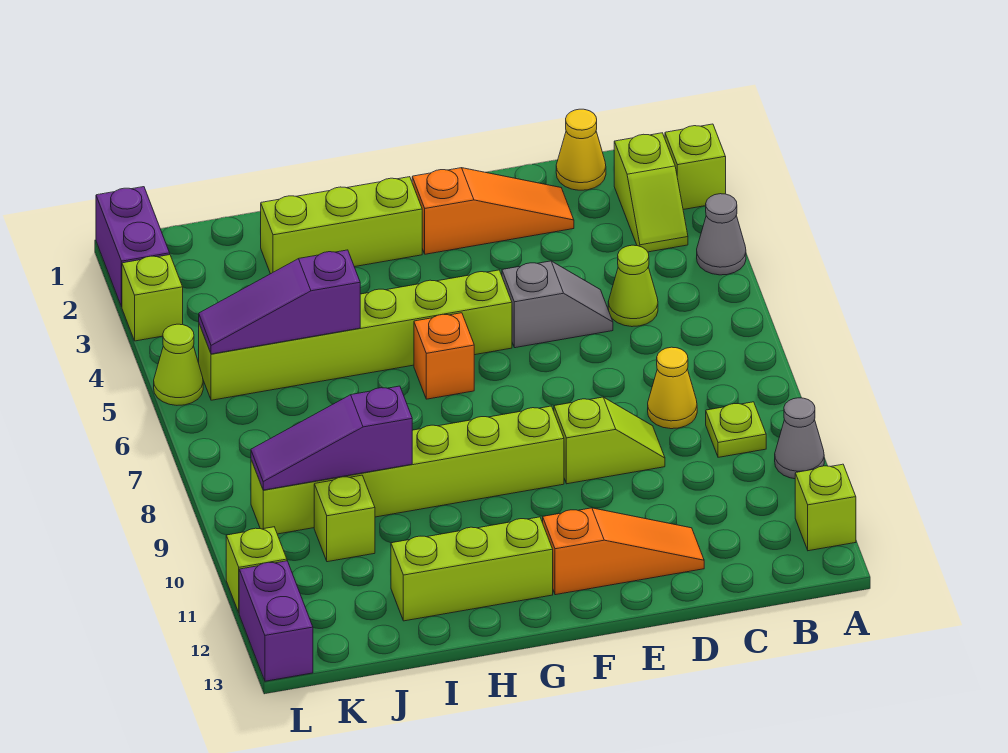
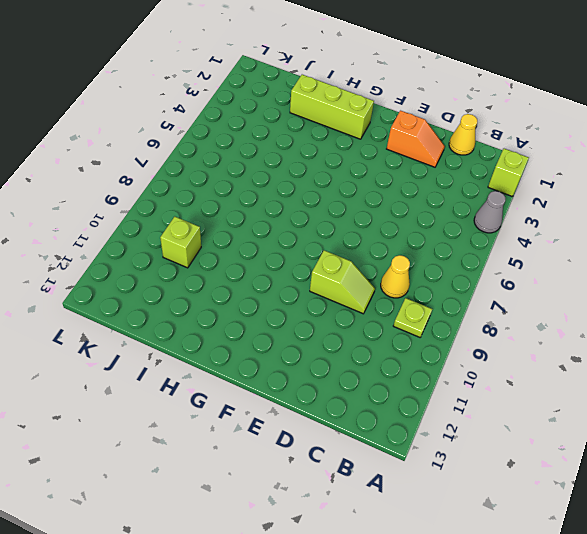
orange 1x2 slope [387,111,445,167] -> orange 1x3 slope [412,168,574,254]
none -> grey 1x1 cone [775,398,824,479]
none -> lime 1x1 brick [795,464,856,551]
none -> lime 1x2 slope [614,133,688,252]

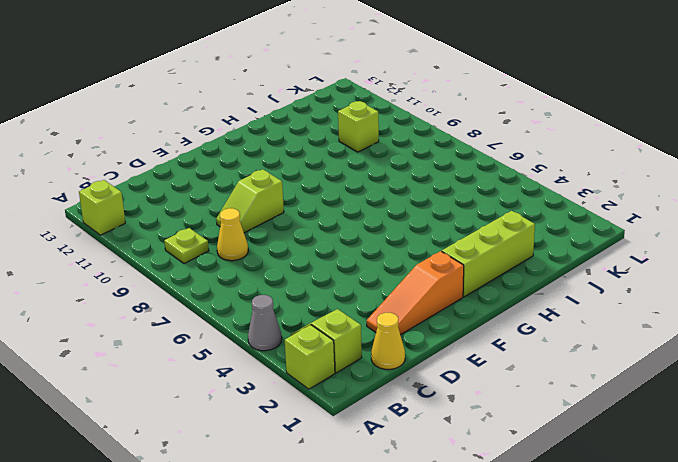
none -> grey 1x1 cone [775,398,824,479]
none -> lime 1x1 cone [608,245,658,327]
none -> grey 1x2 slope [502,261,613,348]

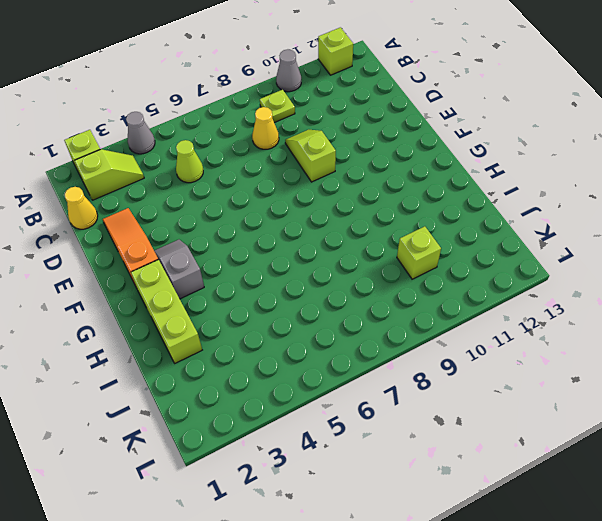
grey 1x2 slope [154,240,204,299] -> grey 1x2 slope moved to [502,261,613,348]
none -> orange 1x3 slope [543,508,704,595]
none -> lime 1x6 brick [199,270,512,400]
none -> lime 1x6 brick [251,406,564,534]

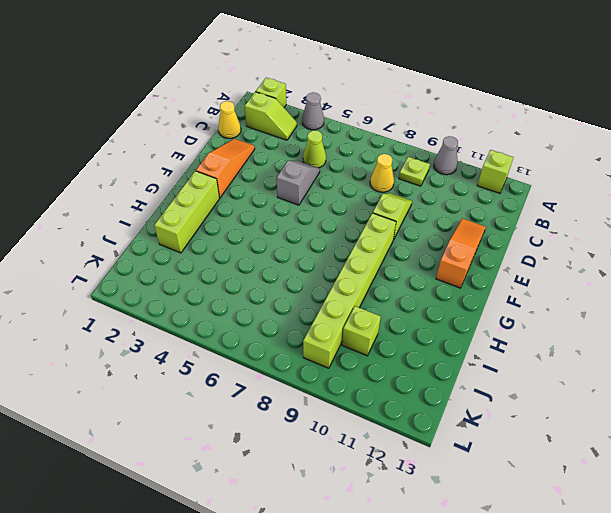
none -> lime 1x6 brick [199,270,512,400]
none -> orange 1x1 brick [414,313,474,399]
none -> lime 1x3 brick [391,517,553,621]

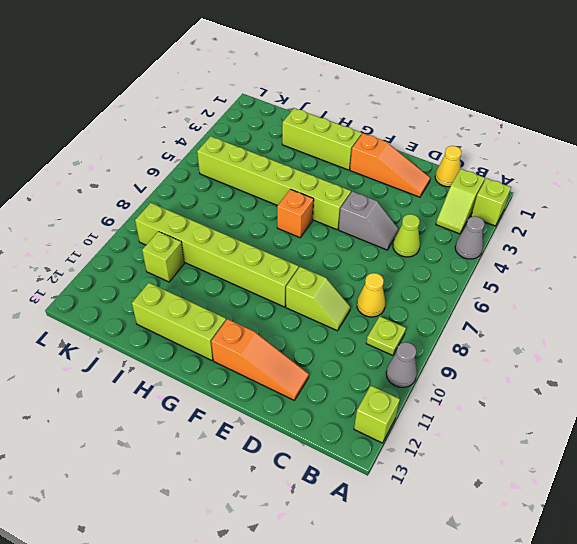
none -> purple 1x2 brick [96,187,170,307]
none -> lime 1x1 brick [122,255,183,341]
none -> lime 1x1 cone [154,324,203,405]

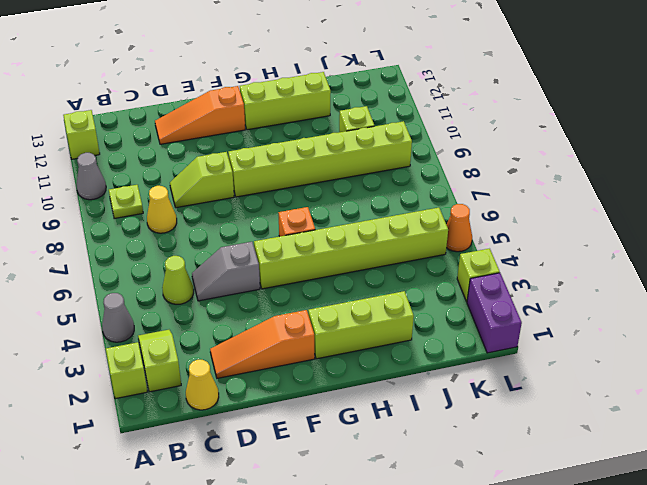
orange 1x1 cone [446,204,472,252] -> lime 1x1 cone [154,324,203,405]
none -> lime 1x1 brick [226,527,287,612]
none -> purple 1x2 brick [239,561,313,681]
none -> purple 1x3 slope [199,250,360,354]

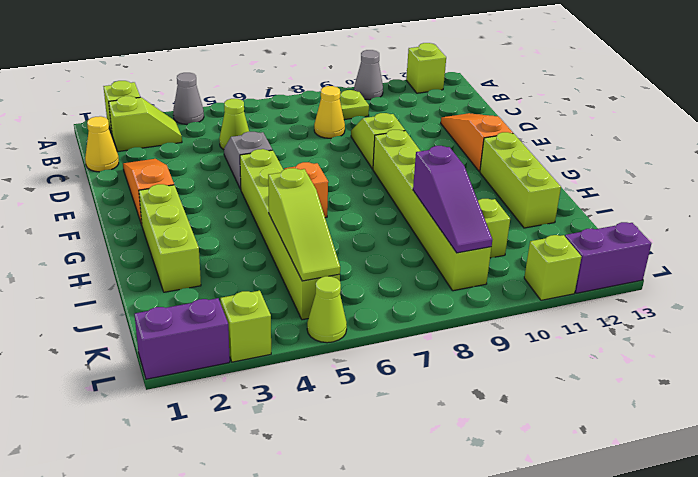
lime 1x3 slope [268,168,340,281] -> purple 1x3 slope [199,250,360,354]

